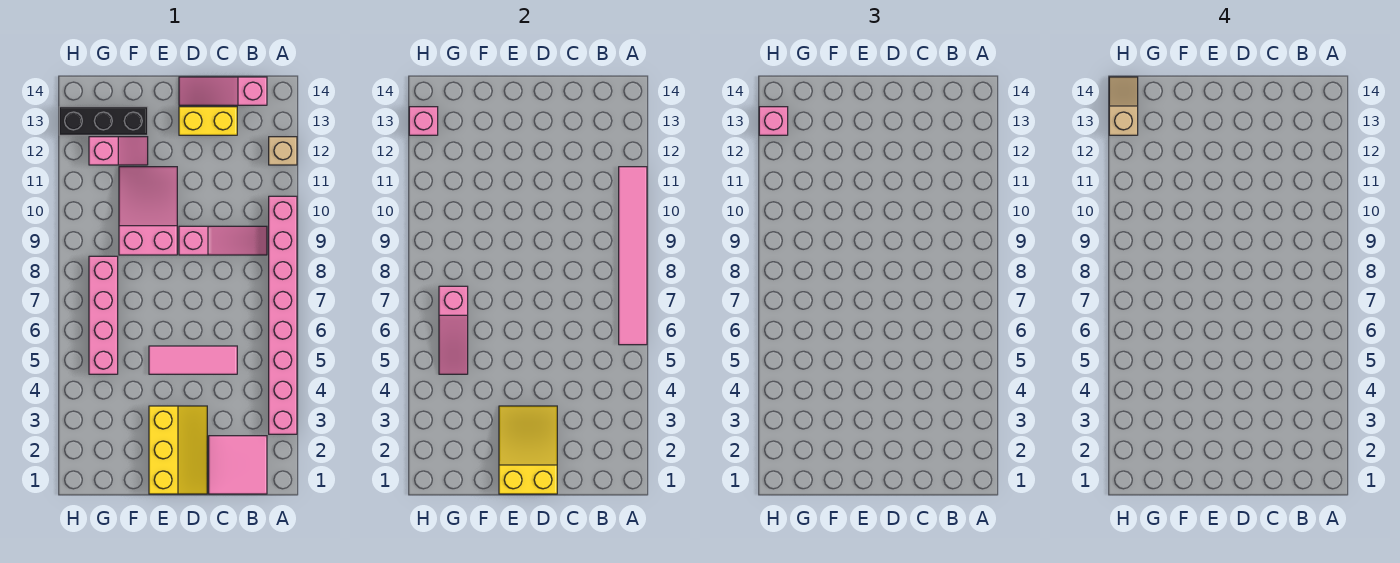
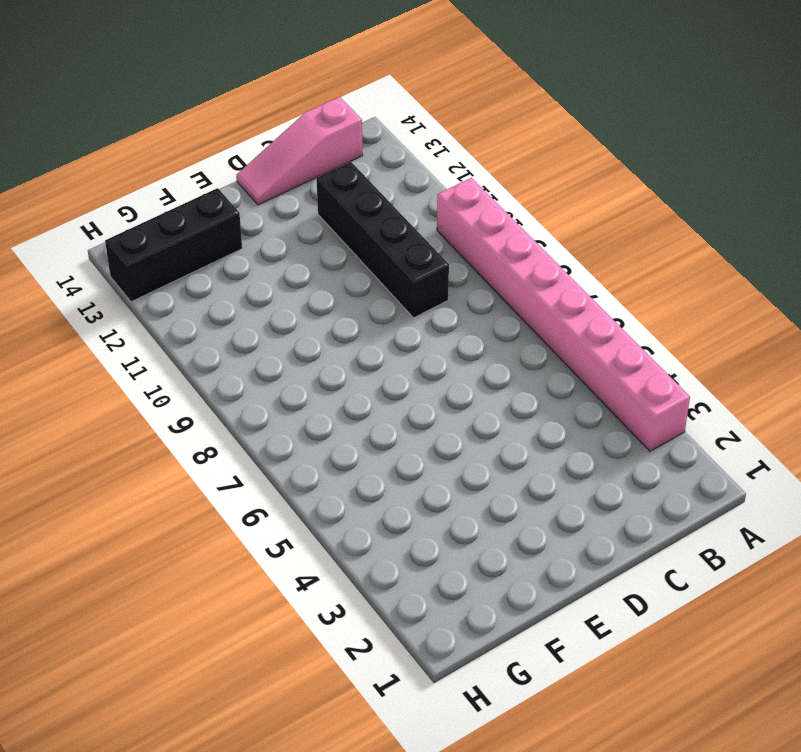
black 1x4 brick [316,162,449,318] -> pink 1x3 slope [179,226,267,255]
none -> tan 1x1 brick [269,137,297,165]
none -> pink 2x2 tile [209,436,267,494]
none -> pink 1x3 tile [149,346,237,374]

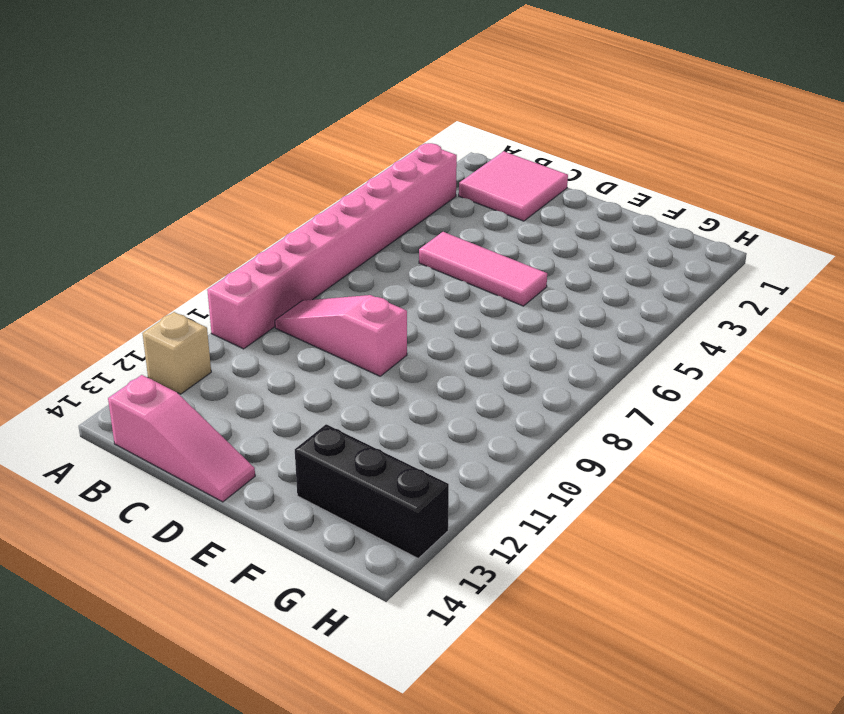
none -> yellow 1x2 brick [179,107,237,135]
none -> yellow 2x3 slope [149,406,207,494]
none -> pink 2x3 slope [119,167,177,255]

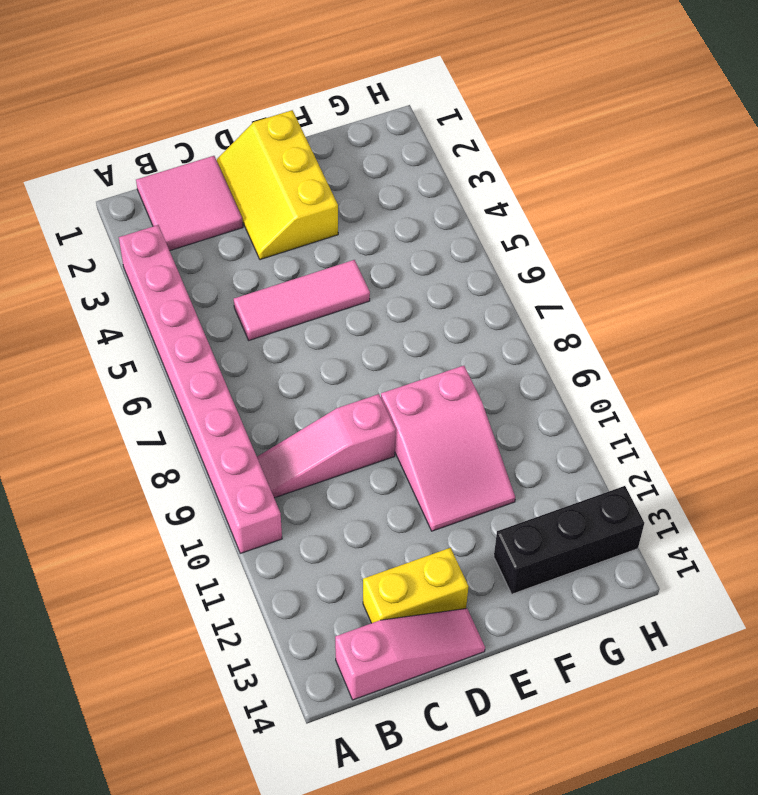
none -> tan 1x1 brick [269,137,297,165]
none -> pink 1x2 slope [89,137,148,165]
none -> pink 1x4 brick [89,256,118,374]

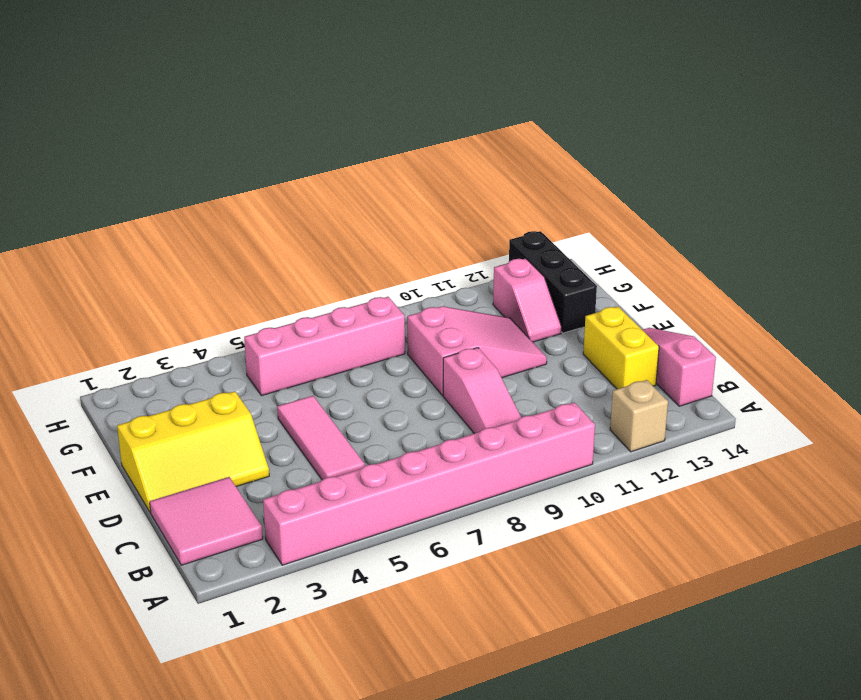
none -> pink 1x6 tile [619,167,647,345]
none -> yellow 2x3 slope [499,406,557,494]
none -> pink 1x3 slope [439,286,468,374]

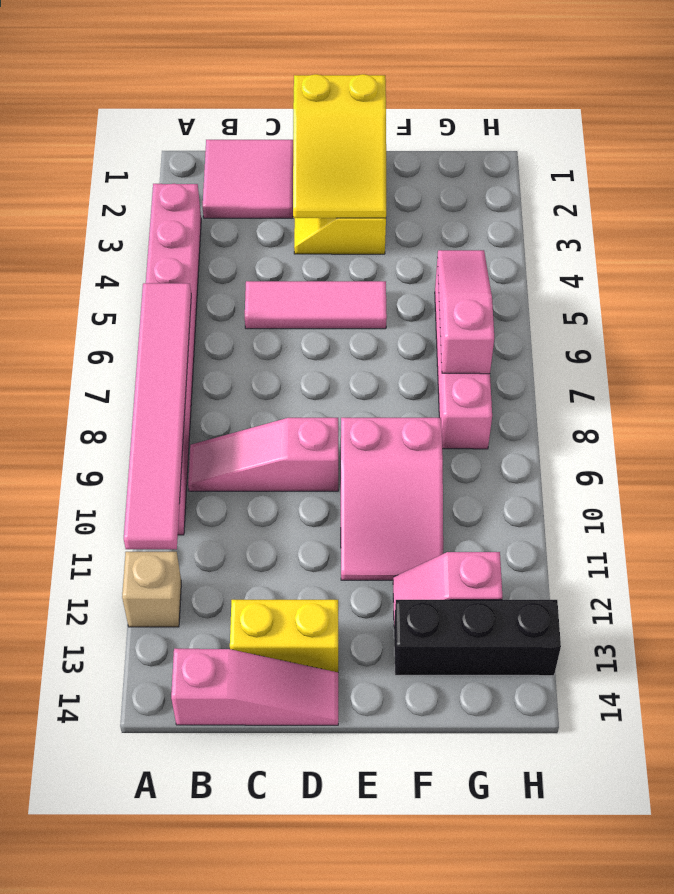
none -> pink 1x1 brick [409,107,438,135]
none -> pink 1x1 brick [759,107,788,135]
none -> tan 1x2 slope [1109,77,1138,135]

